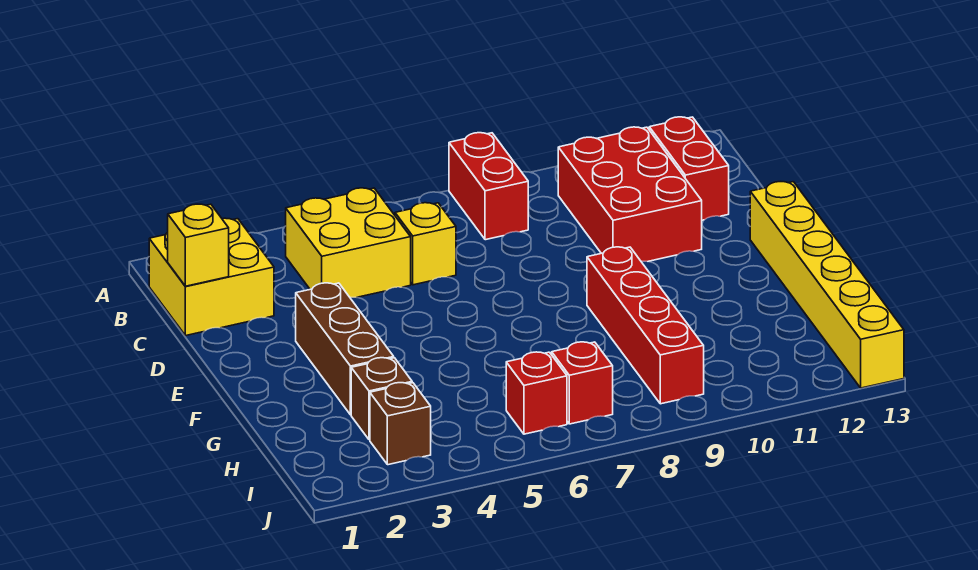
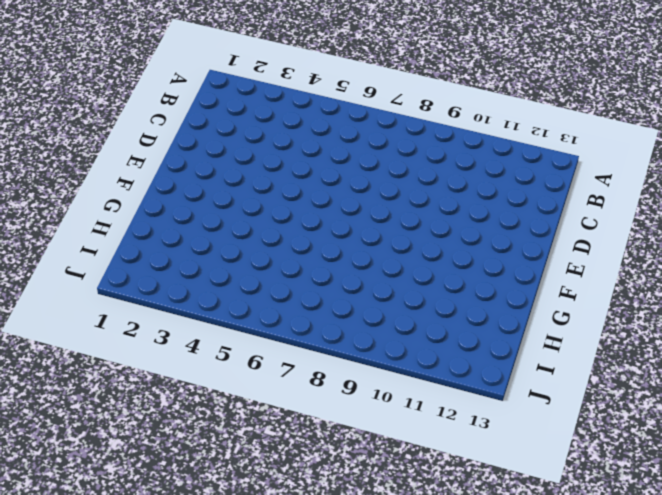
none -> red 1x2 brick [449,133,528,240]
none -> yellow 2x2 brick [149,218,274,336]
none -> yellow 2x2 brick [286,188,411,297]

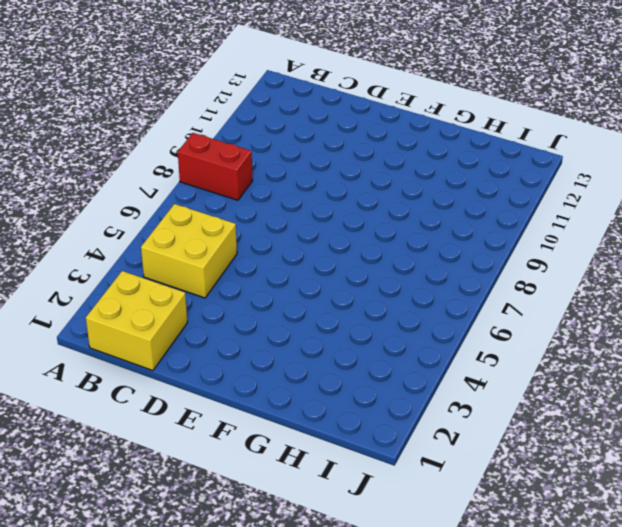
none -> red 2x3 brick [558,127,702,261]
none -> red 1x2 brick [649,117,729,220]
none -> yellow 1x1 brick [395,203,456,285]

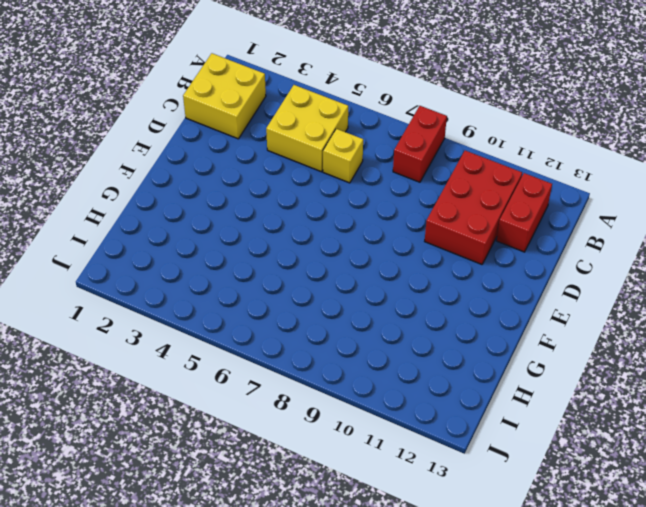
none -> brown 1x3 brick [296,283,394,415]
none -> yellow 1x6 brick [750,182,904,388]
none -> red 1x4 brick [587,247,704,404]

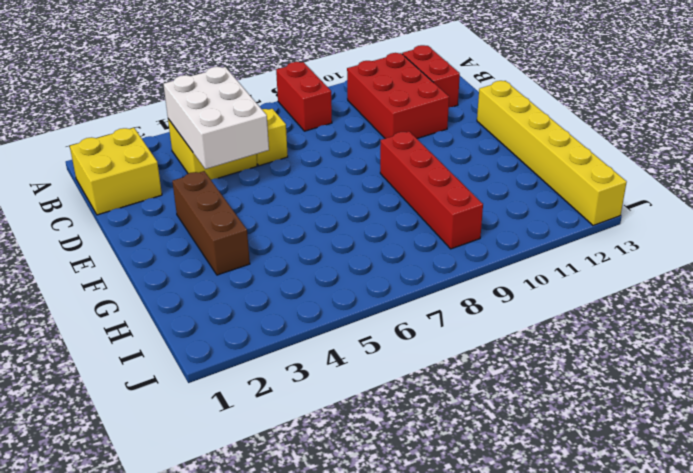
white 2x3 brick [163,67,269,169] -> none
none -> brown 1x1 brick [351,358,412,440]
none -> brown 1x1 brick [370,383,431,465]
none -> red 1x1 brick [506,352,567,434]

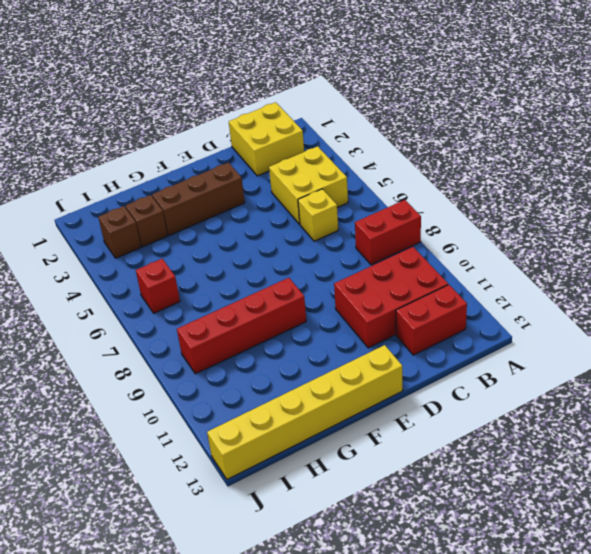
none -> red 1x1 brick [552,342,613,424]
none -> yellow 1x1 brick [168,204,229,286]

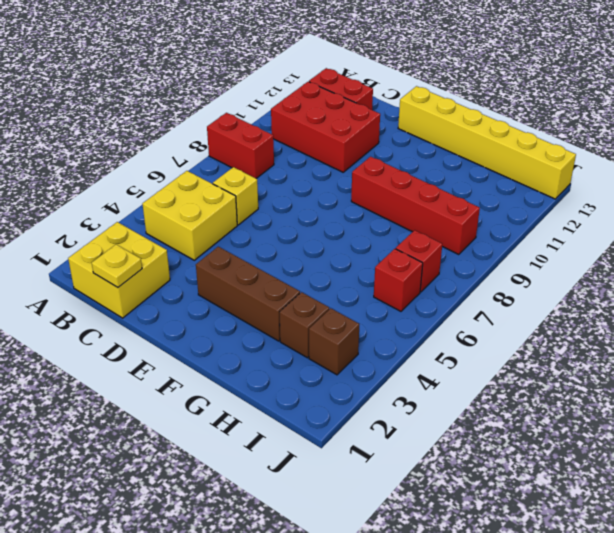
yellow 1x1 plate [92,244,142,287] -> yellow 1x1 brick [168,204,229,286]

